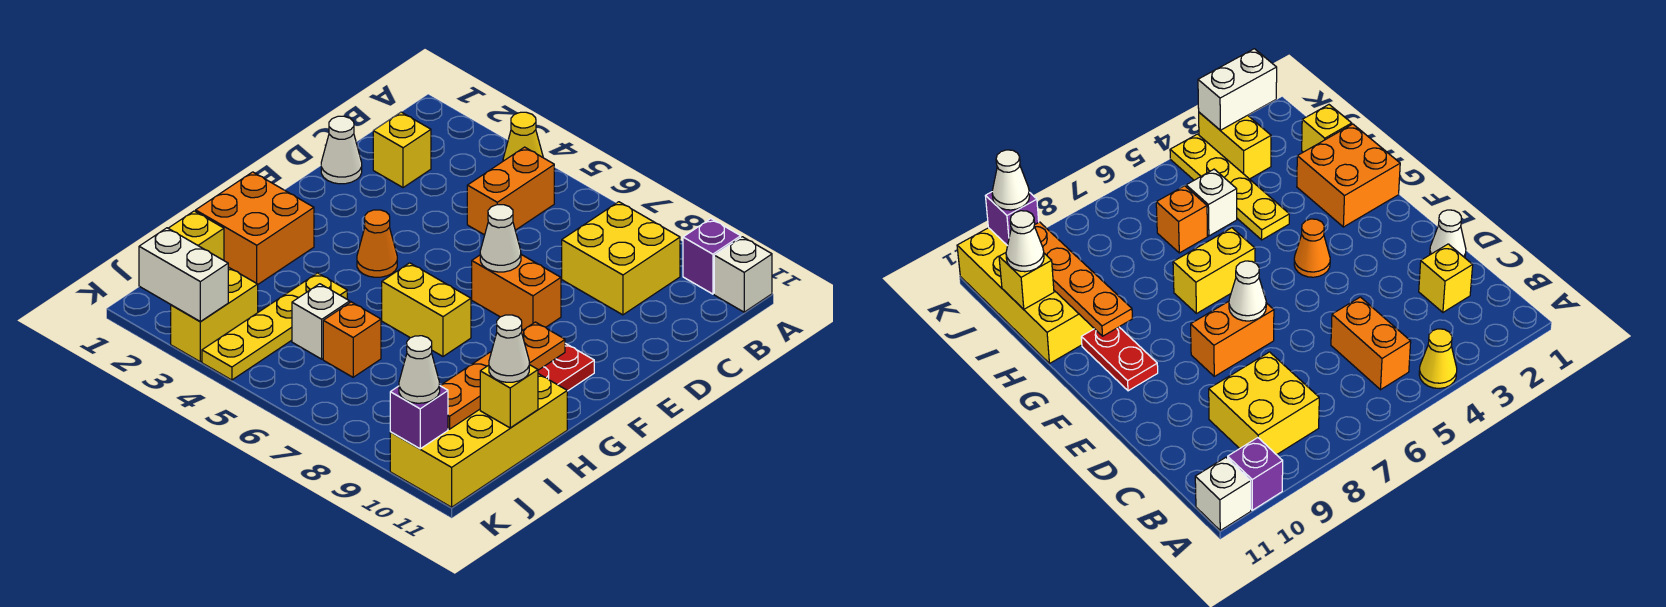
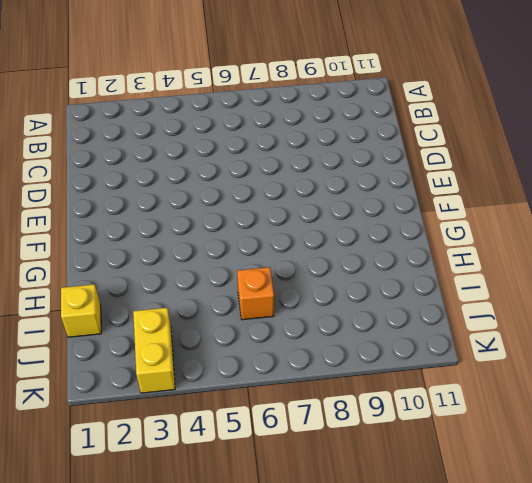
none -> yellow 1x1 cone [503,112,543,161]
none -> purple 1x1 brick [683,219,741,294]
none -> white 1x1 brick [714,237,772,312]

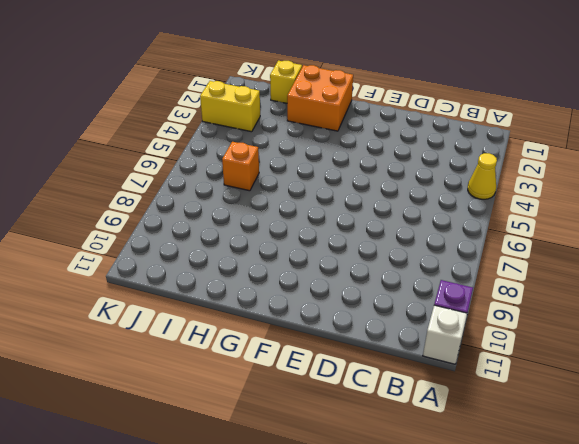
none -> orange 1x2 brick [467,147,554,235]
none -> yellow 2x2 brick [562,202,680,315]
none -> yellow 1x1 brick [373,112,431,188]

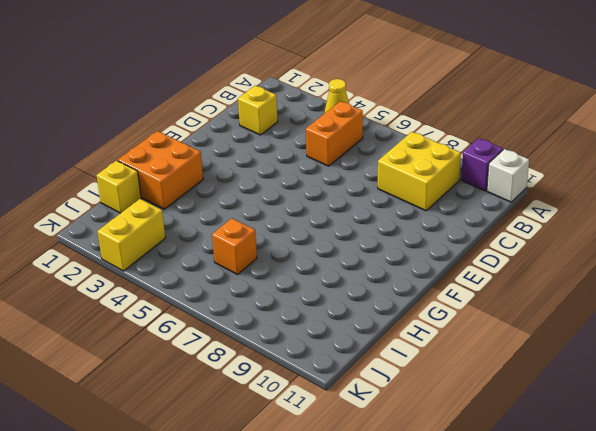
none -> white 1x1 cone [321,116,362,184]
none -> orange 1x2 brick [472,255,561,330]
none -> orange 1x1 cone [357,210,397,277]

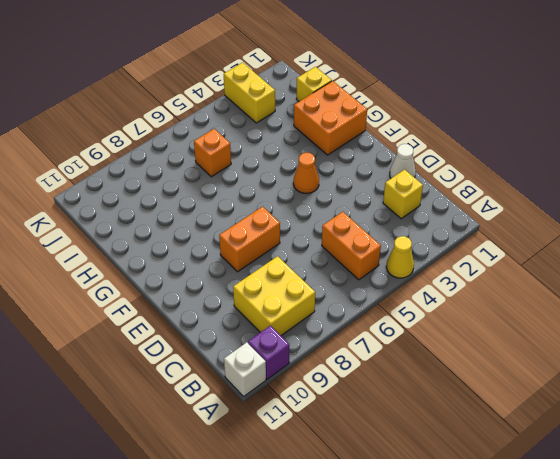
none -> red 1x2 plate [538,343,594,391]
none -> yellow 1x2 brick [382,263,471,356]
none -> yellow 1x4 plate [202,273,347,380]

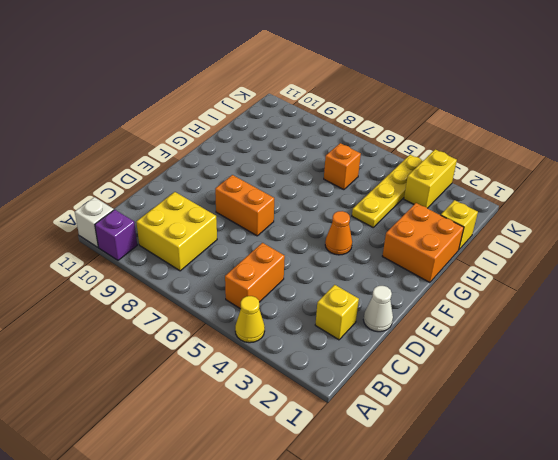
none -> red 1x2 plate [538,343,594,391]
none -> yellow 1x2 brick [382,263,471,356]
none -> yellow 2x4 brick [390,374,567,507]

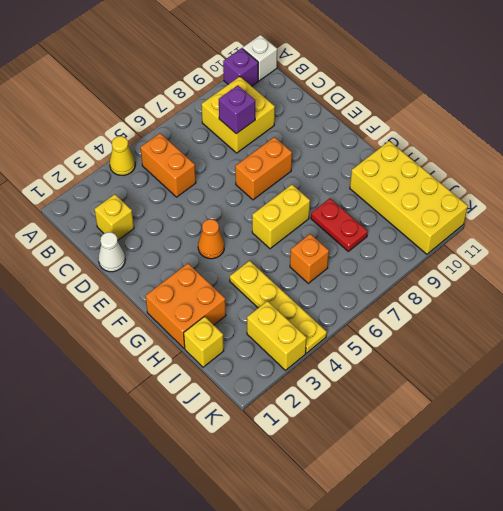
purple 1x1 brick [219,85,255,134] -> purple 1x1 brick moved to [390,386,448,449]
red 1x2 plate [311,199,368,251] -> red 1x2 plate moved to [538,343,594,391]
none -> white 1x1 brick [292,284,350,359]
none -> white 1x1 cone [480,205,521,272]
none -> orange 1x4 plate [440,322,565,429]

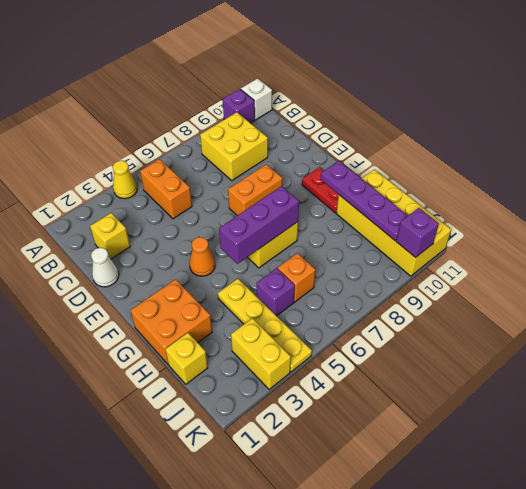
purple 1x3 brick [219,186,299,264] -> none
purple 1x4 plate [321,161,408,241] -> orange 1x4 plate [440,322,565,429]
purple 1x1 brick [257,268,295,316] -> white 1x1 brick [292,284,350,359]
none -> white 1x1 cone [480,205,521,272]
none -> yellow 1x1 brick [480,365,538,428]
none -> white 1x2 brick [139,228,228,321]

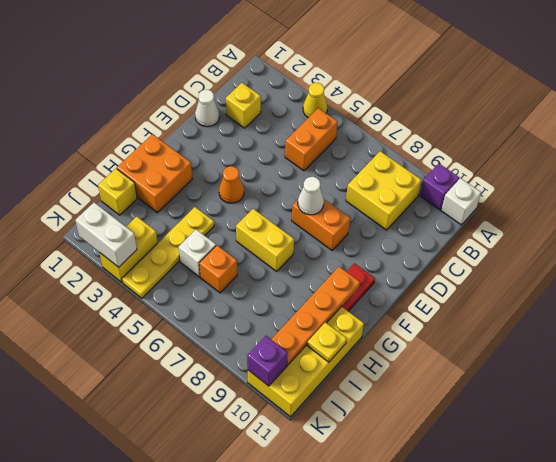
yellow 1x1 plate [307,322,347,362] -> yellow 1x1 brick [480,365,538,428]
none -> white 1x1 cone [489,315,529,382]
none -> white 1x1 cone [399,336,440,403]

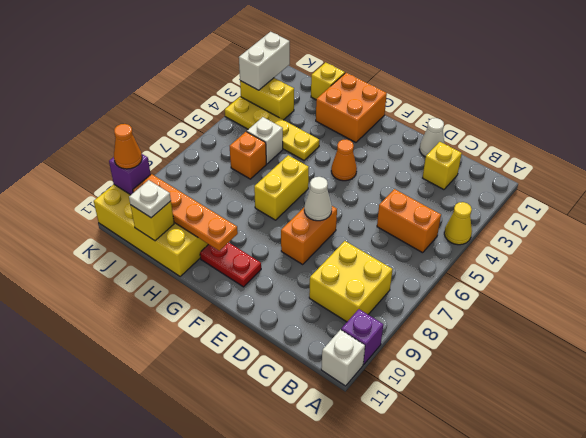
white 1x1 plate [129,180,171,218] -> white 1x1 cone [489,315,529,382]
orange 1x1 cone [114,124,142,169] -> white 1x1 cone [399,336,440,403]

